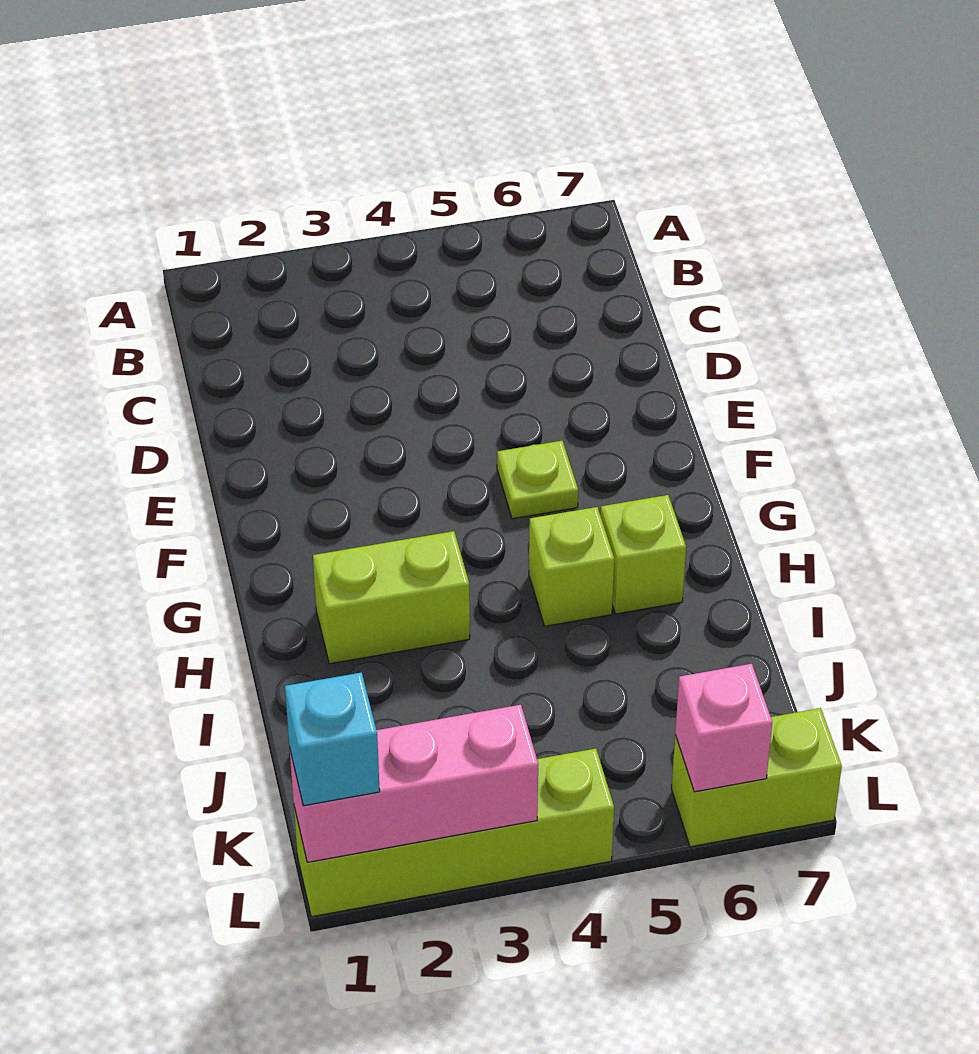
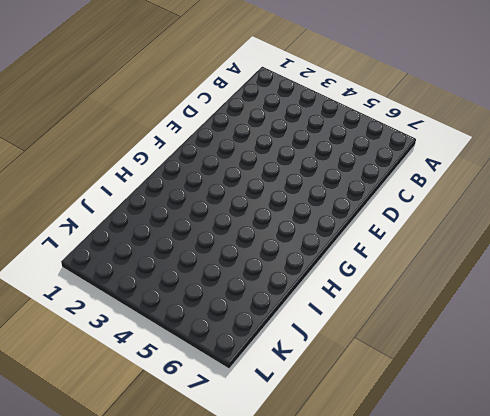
none -> lime 1x1 plate [497,441,578,519]
none -> lime 1x2 brick [313,531,470,664]

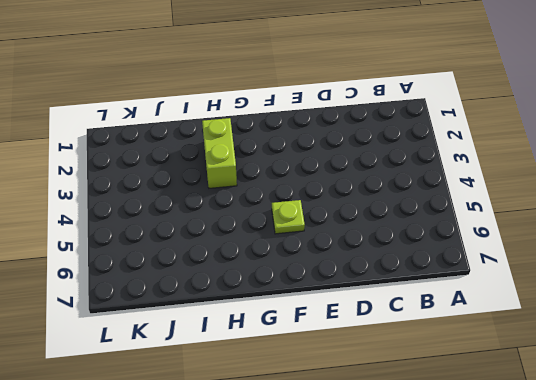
none -> lime 1x1 brick [529,507,614,626]
none -> lime 1x1 brick [601,495,686,614]

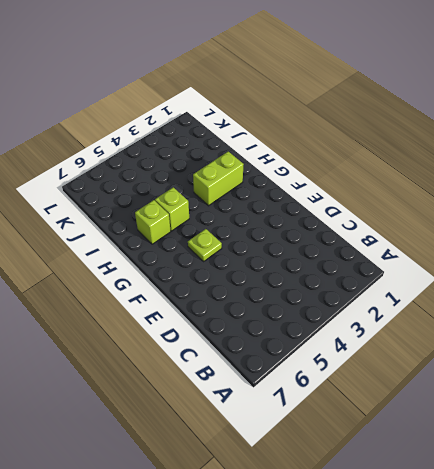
none -> lime 1x4 brick [294,749,614,917]
none -> lime 1x2 brick [671,708,842,847]

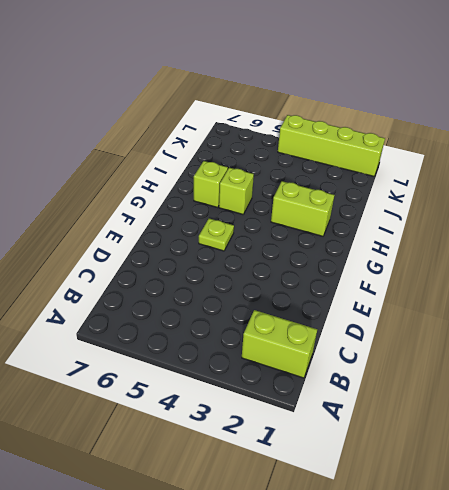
lime 1x2 brick [242,310,317,378] -> lime 1x2 brick moved to [671,708,842,847]
none -> pink 1x3 brick [289,705,538,862]
none -> pink 1x1 brick [675,664,772,792]

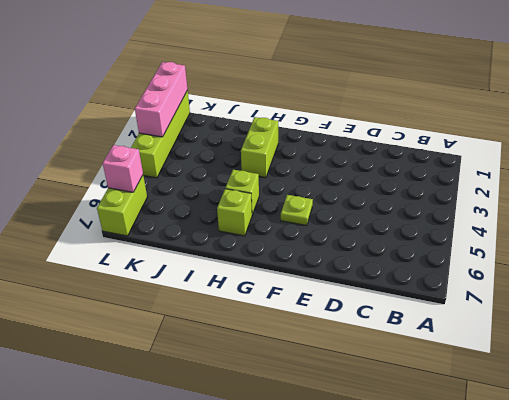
none -> cyan 1x1 brick [285,673,380,806]

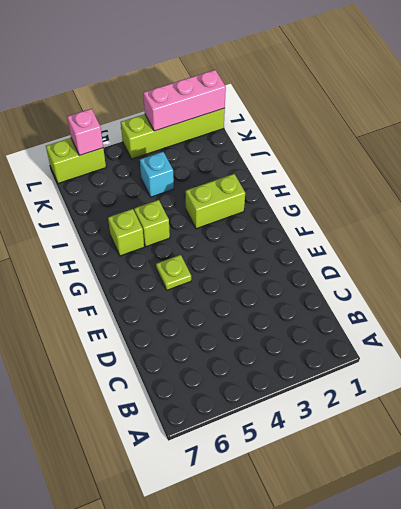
cyan 1x1 brick [140,152,174,197] -> cyan 1x1 brick moved to [285,673,380,806]

